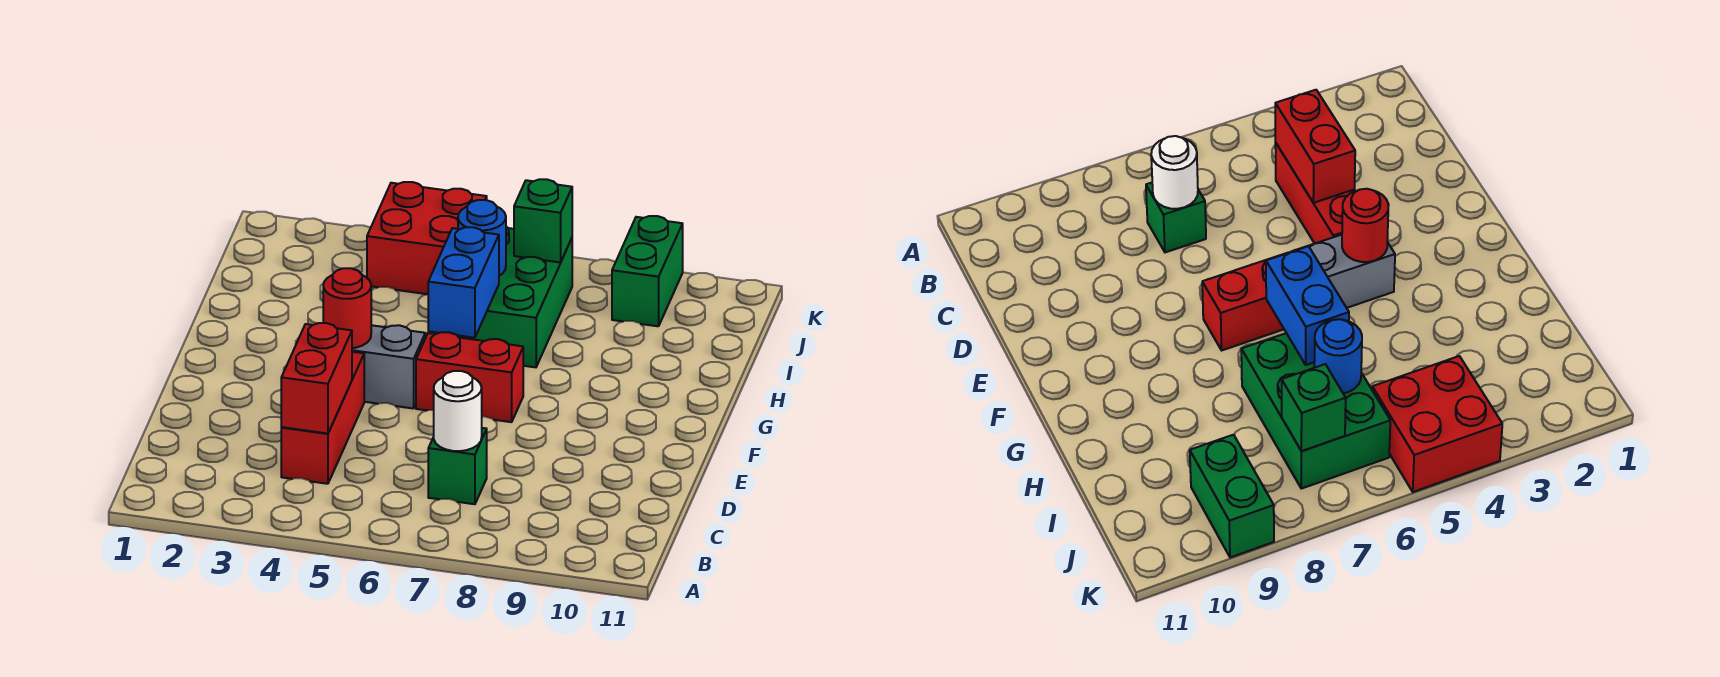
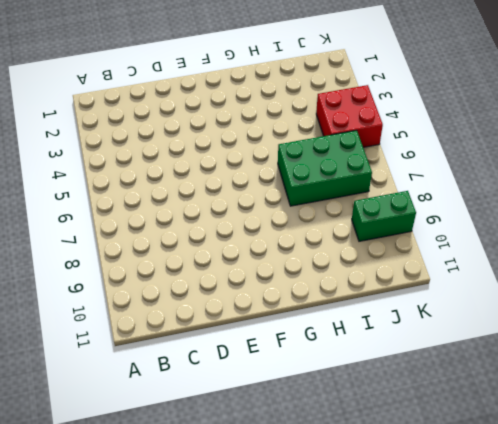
none -> red 1x3 brick [281,352,364,484]
none -> green 1x1 brick [428,428,487,504]
none -> grey 1x2 brick [352,325,425,409]

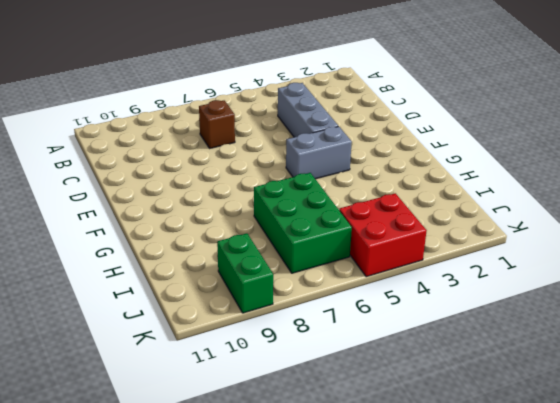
grey 1x3 brick [278,83,338,137] -> red 1x3 brick [281,352,364,484]
brown 1x1 brick [199,100,235,148] -> green 1x1 brick [428,428,487,504]
none -> red 1x2 brick [416,332,523,422]
none -> red 1x2 brick [281,323,352,434]
none -> white 1x1 round brick [434,371,482,451]

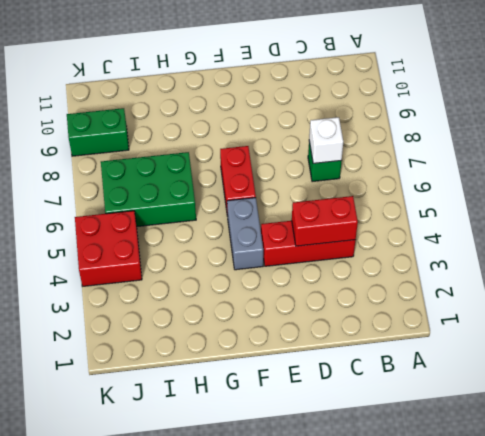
white 1x1 brick [309,117,343,163] -> white 1x1 round brick [434,371,482,451]
none -> red 1x1 round brick [323,268,371,348]
none -> blue 1x2 brick [428,227,499,338]
none -> blue 1x1 round brick [458,200,506,276]

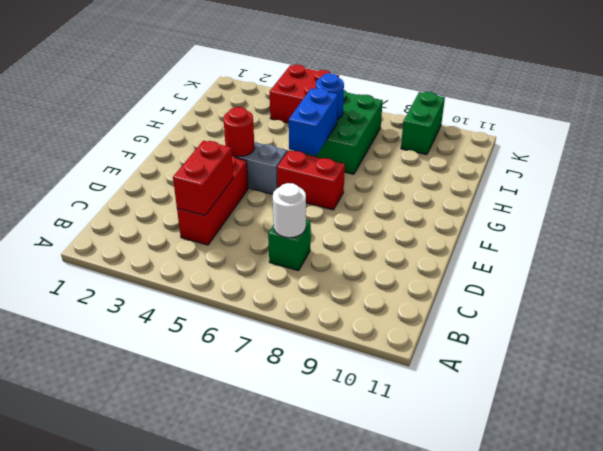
none -> green 1x1 brick [514,179,572,262]

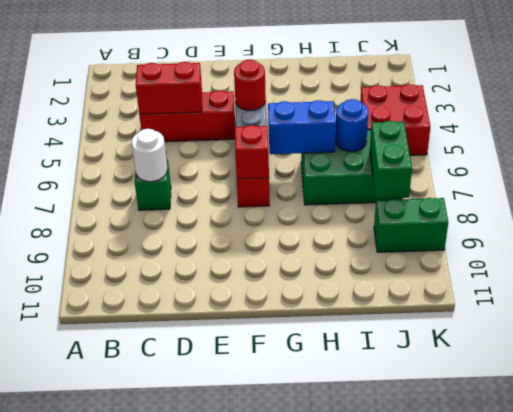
red 1x1 brick [235,125,269,179] -> none
green 1x2 brick [370,121,412,199] -> green 1x1 brick [514,179,572,262]

